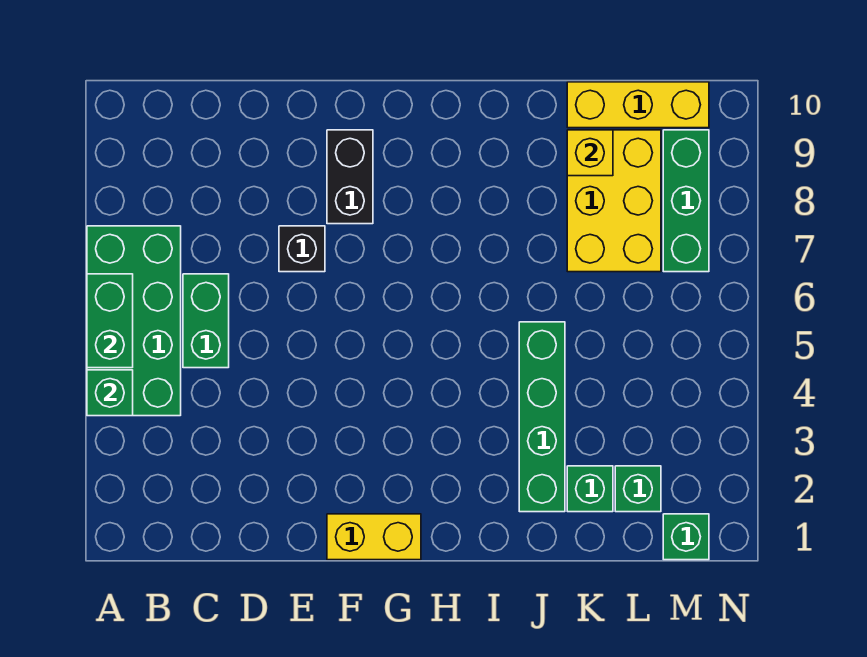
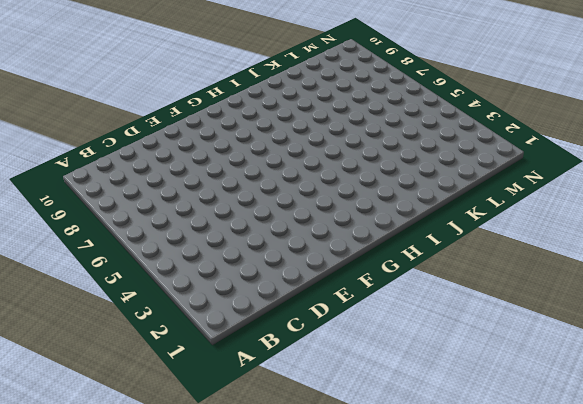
none -> green 2x4 brick [87,226,181,416]
none -> green 1x2 brick [183,274,229,368]
none -> black 1x1 brick [279,226,325,272]

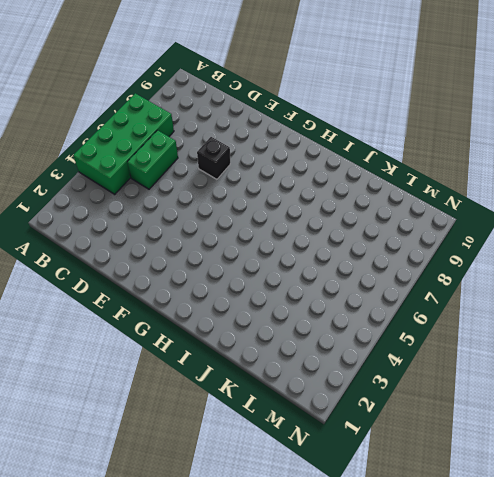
none -> yellow 1x2 brick [327,514,421,560]
none -> black 1x2 brick [327,130,373,224]
none -> green 1x4 brick [519,322,565,512]

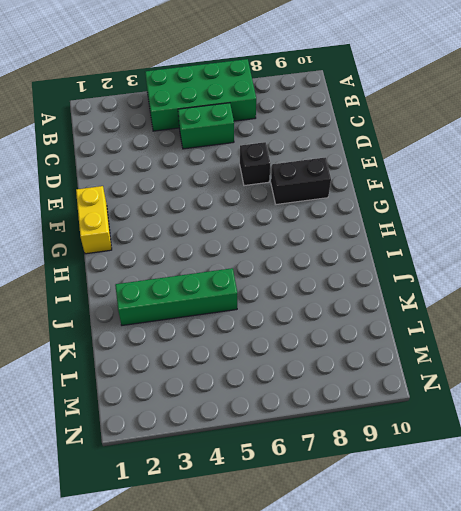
none -> green 1x1 brick [567,466,613,512]
none -> yellow 2x3 brick [567,130,661,272]
none -> yellow 1x3 brick [567,82,709,128]

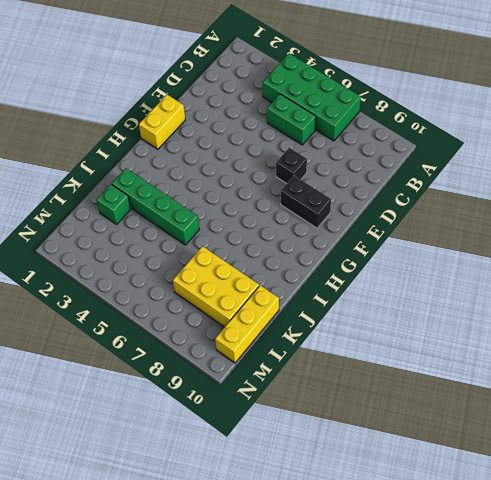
none -> green 1x1 brick [615,466,661,512]
none -> green 1x1 brick [663,514,709,560]
none -> green 1x3 brick [663,130,709,272]

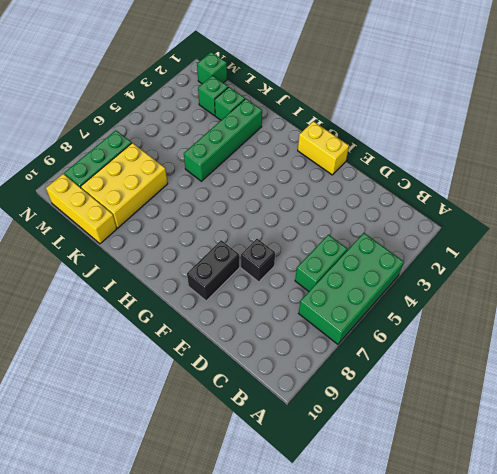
none -> green 1x1 brick [87,370,133,416]
none -> green 1x2 brick [87,274,133,368]
none -> yellow 1x1 brick [567,130,613,176]

